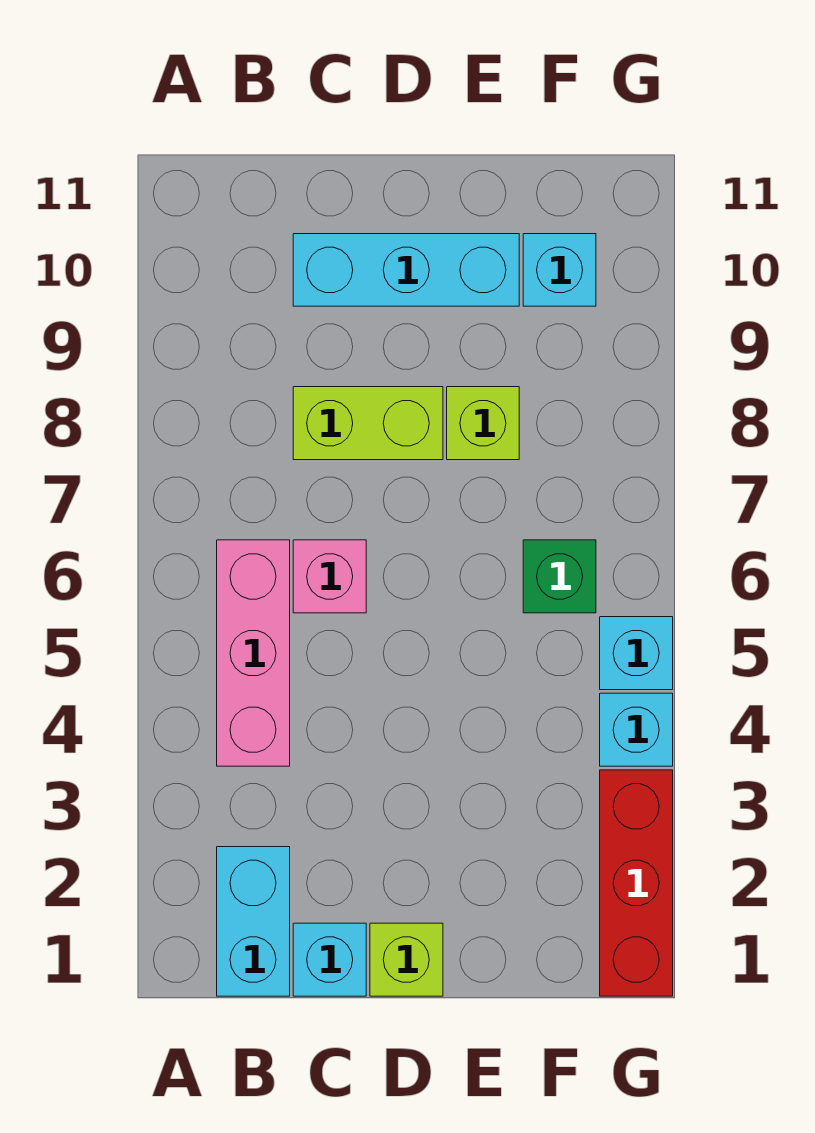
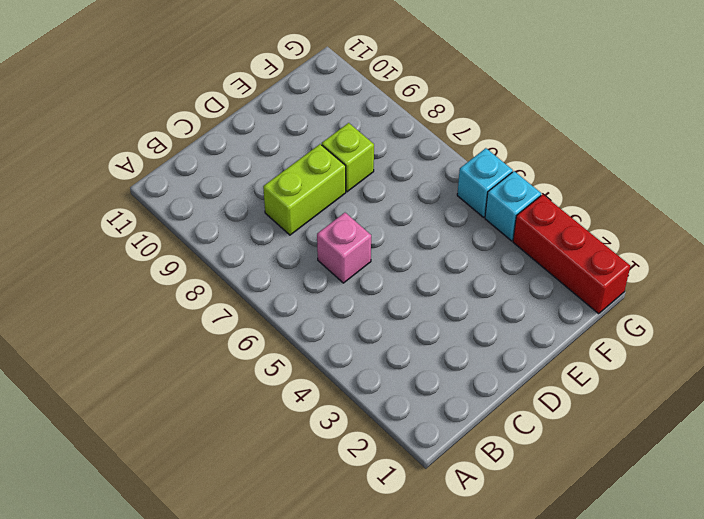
none -> cyan 1x2 brick [217,847,290,996]
none -> pink 1x3 brick [217,540,290,766]
none -> cyan 1x1 brick [293,923,366,996]

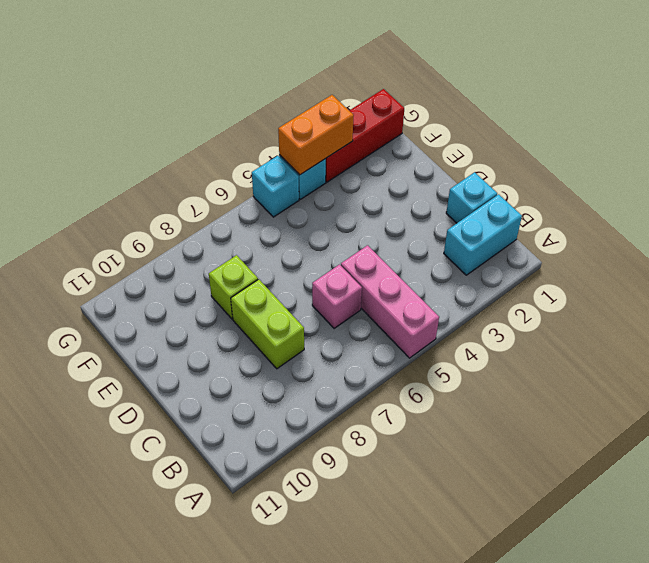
pink 1x3 brick [341,245,439,358] -> pink 1x3 brick turned to [217,540,290,766]
orange 1x2 brick [278,95,354,175] -> none
none -> cyan 1x3 brick [293,234,519,306]
none -> lime 1x1 brick [370,923,443,996]
none -> green 1x1 brick [523,540,596,613]

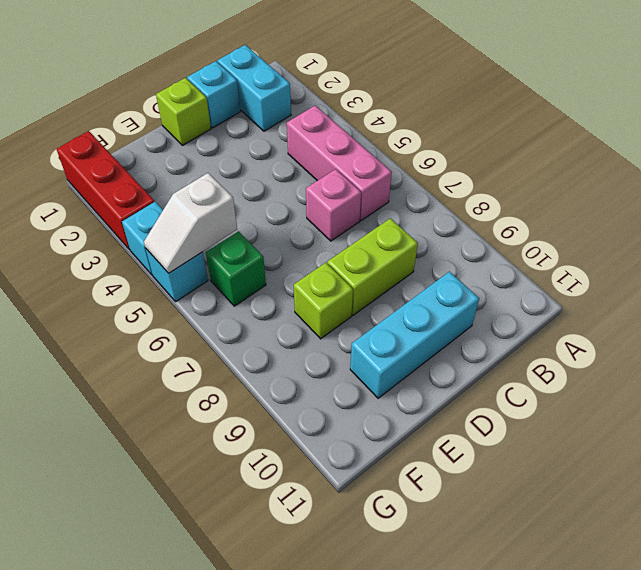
white 1x2 slope [144,173,237,273] -> none
none -> cyan 1x1 brick [523,234,596,306]

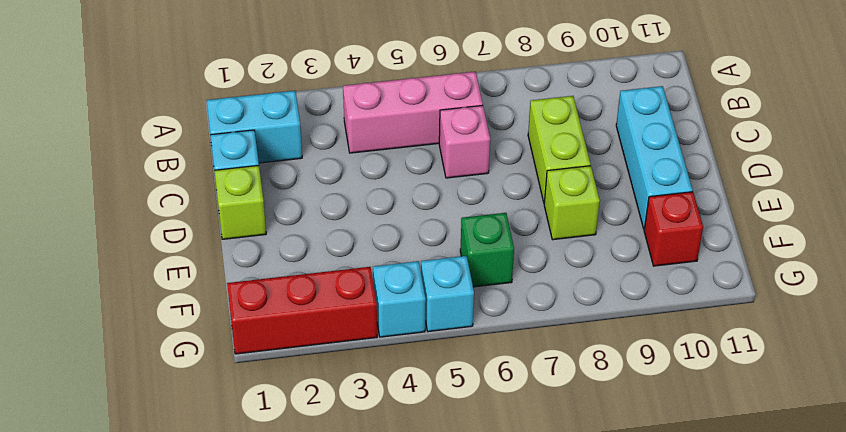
red 1x1 brick [644,192,703,266] -> cyan 1x1 brick [523,234,596,306]

